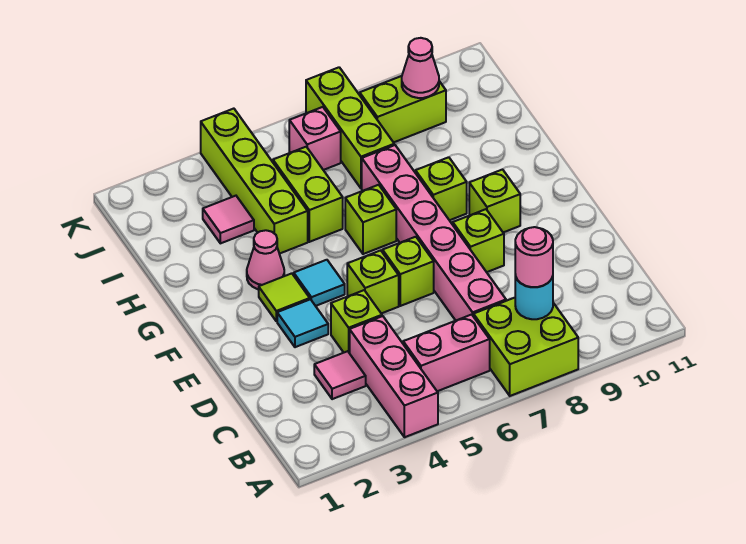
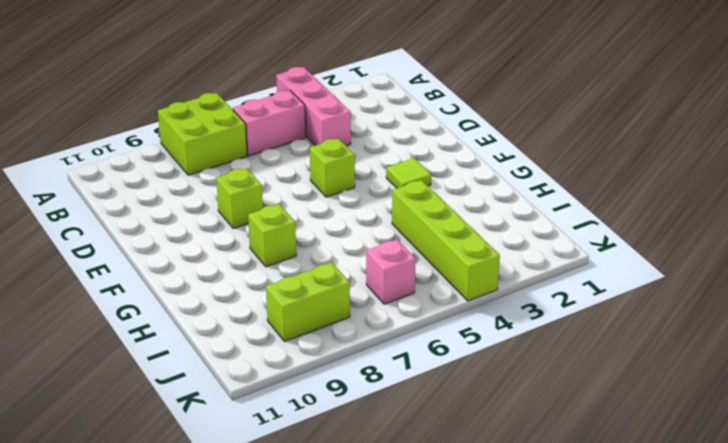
none -> pink 1x1 tile [314,351,366,399]
none -> pink 1x6 brick [362,145,506,320]
none -> lime 1x1 brick [331,290,382,353]

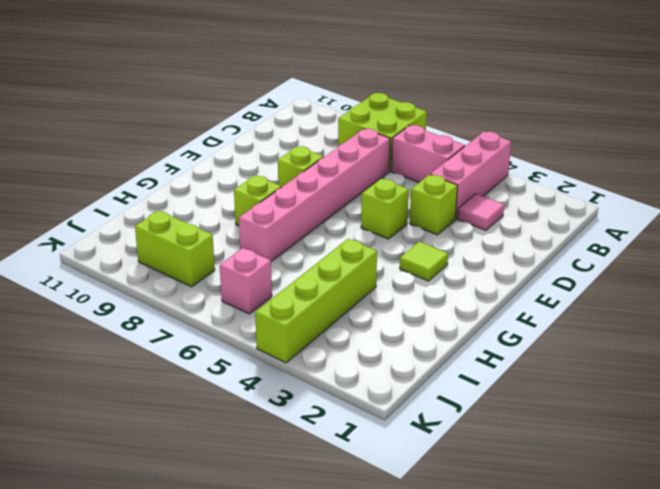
none -> cyan 1x1 tile [277,299,328,347]
none -> lime 1x1 brick [383,237,434,306]
none -> cyan 1x1 tile [294,260,345,306]

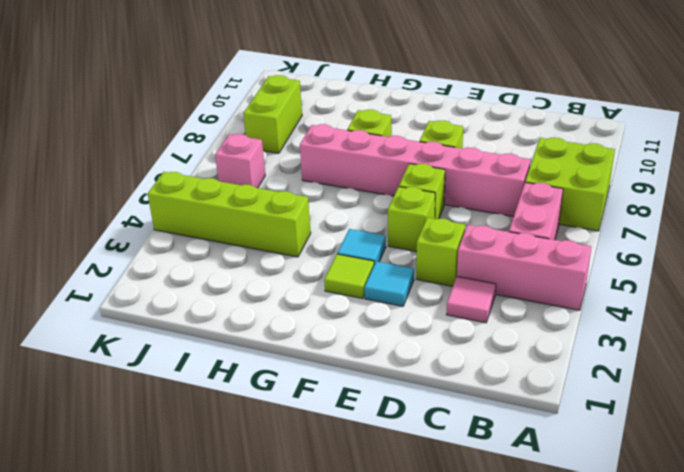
none -> lime 1x1 brick [469,169,520,232]
none -> pink 1x1 cone [247,230,284,289]
none -> lime 1x1 brick [345,185,396,254]

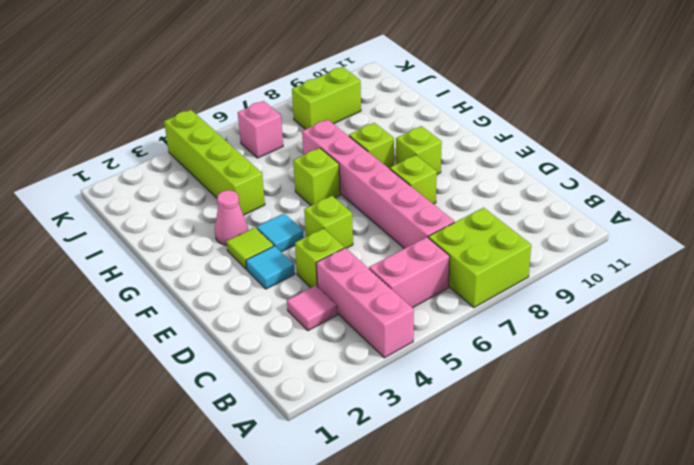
none -> lime 1x1 brick [383,237,434,306]
none -> lime 1x2 brick [273,147,343,242]
none -> pink 1x1 tile [203,196,254,243]

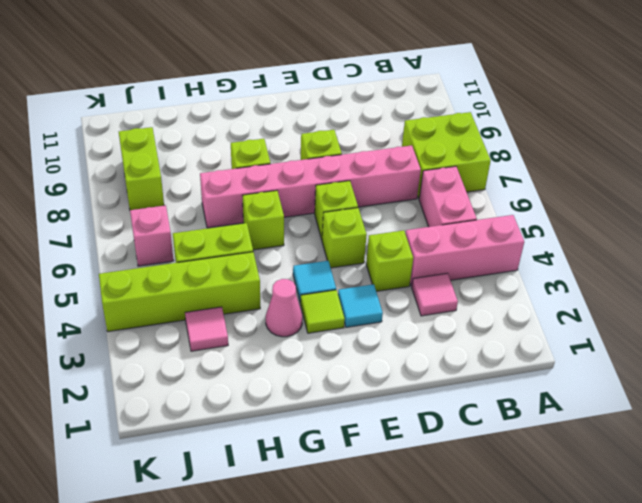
none -> lime 1x1 brick [469,169,520,232]
none -> lime 1x3 brick [306,67,394,188]
none -> cyan 1x1 round brick [515,275,553,319]

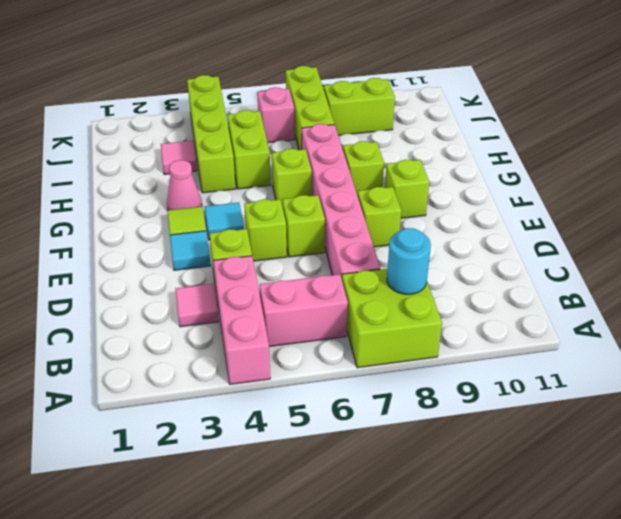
none -> pink 1x1 cone [402,38,439,98]
none -> pink 1x1 round brick [515,227,553,287]

